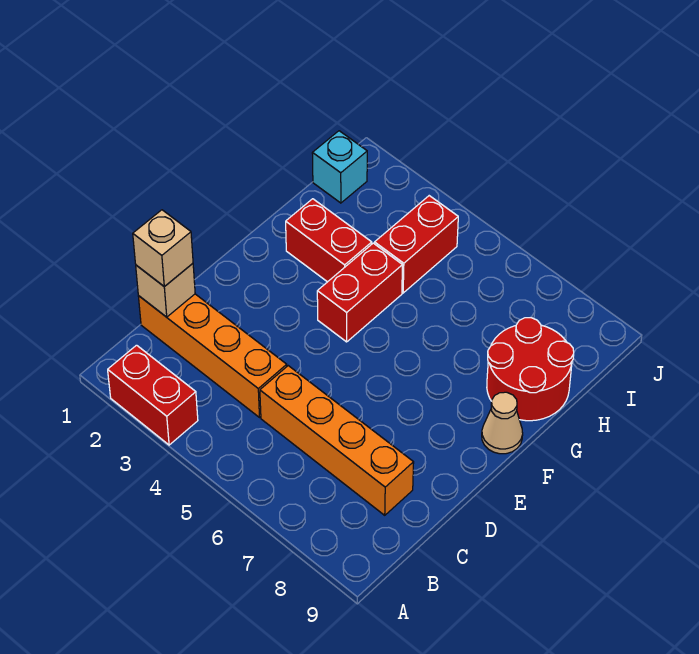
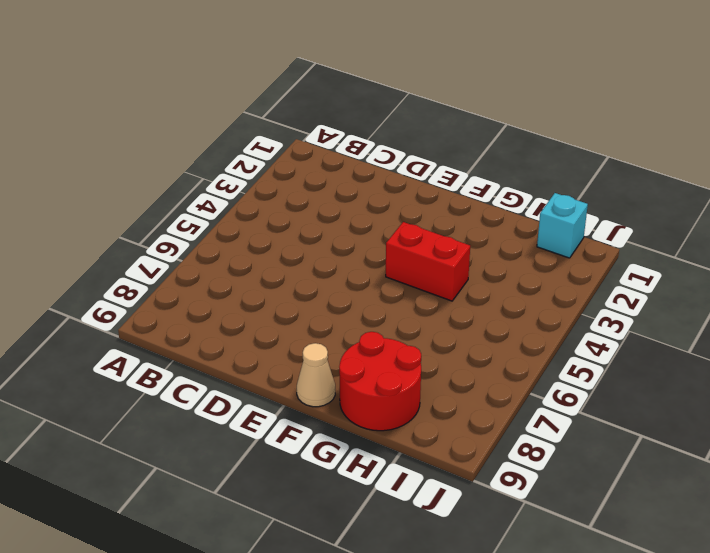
none -> red 1x2 brick [108,345,198,445]
none -> orange 1x4 brick [138,294,287,417]

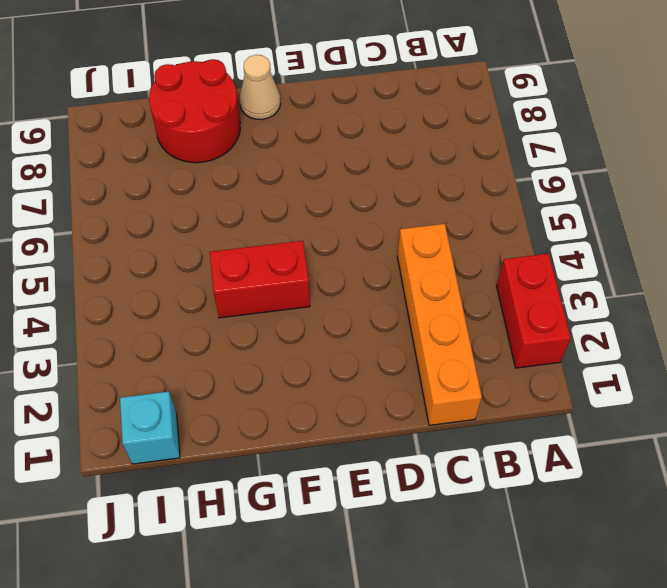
none -> orange 1x4 brick [260,366,414,515]
none -> red 1x2 brick [286,199,372,282]

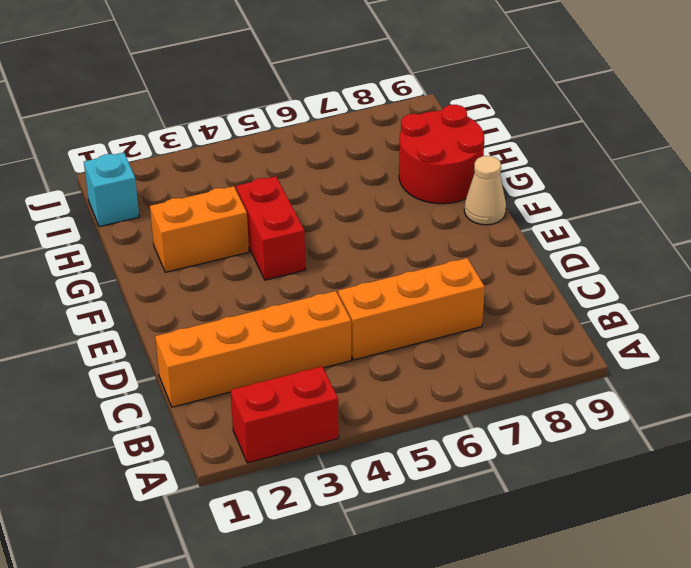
orange 1x3 brick [338,258,485,360] -> orange 1x4 brick [260,366,414,515]
orange 1x2 brick [150,186,249,272] -> red 1x2 brick [286,199,372,282]
none -> red 1x2 brick [375,196,458,293]
none -> tan 1x1 brick [136,264,195,317]

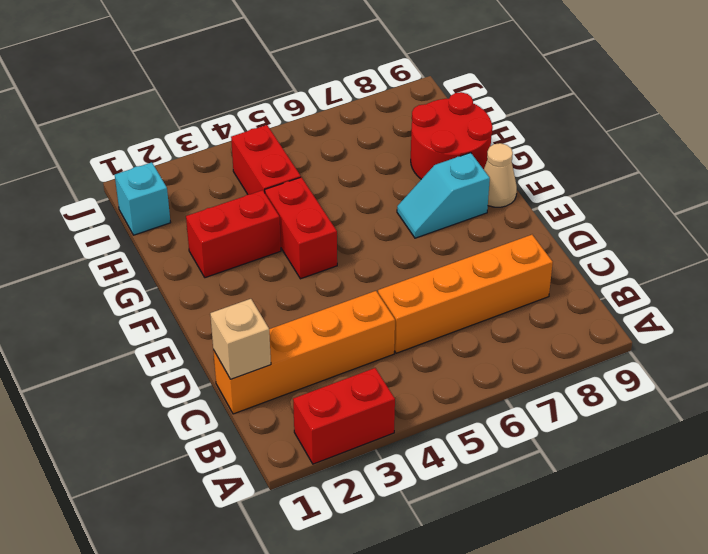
cyan 1x2 slope [397,153,490,238] -> none
none -> tan 1x1 brick [133,210,193,287]

